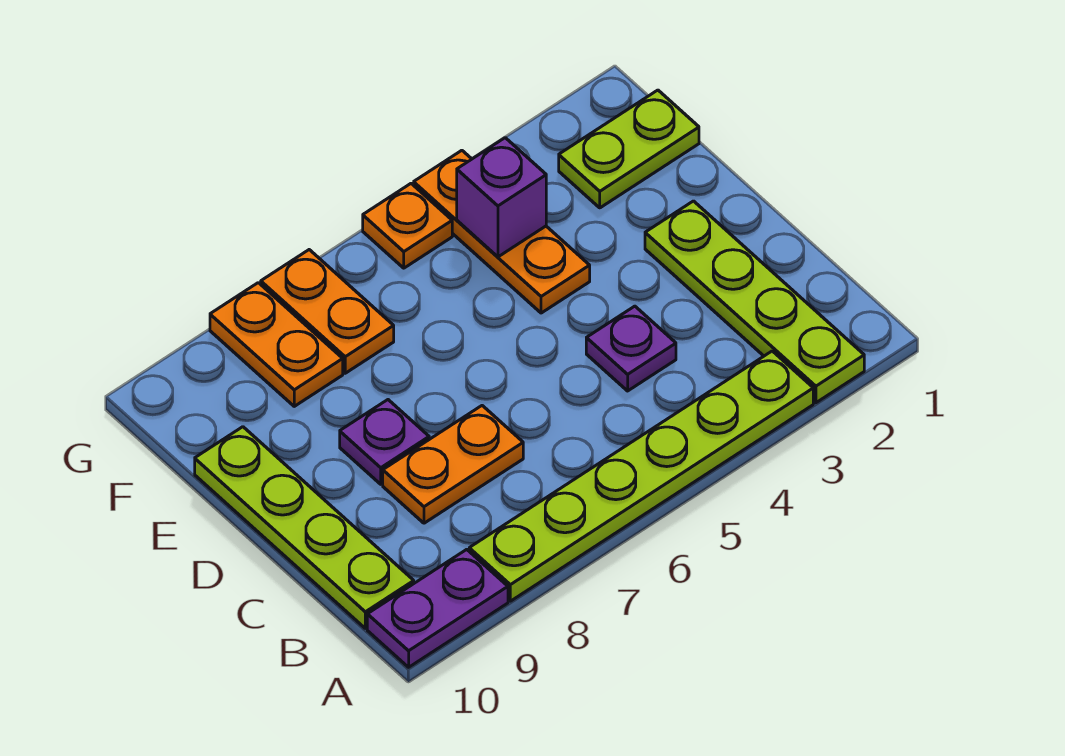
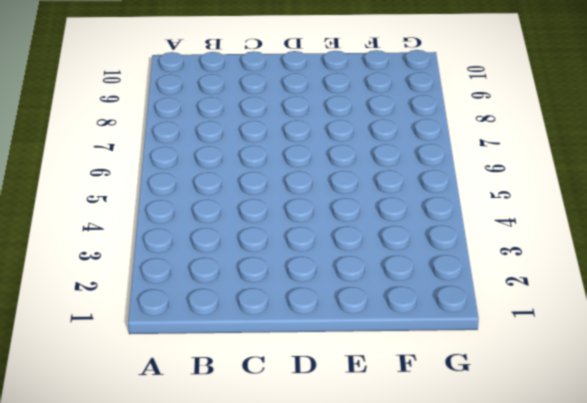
none -> lime 1x4 plate [645,201,864,403]
none -> lime 1x6 plate [469,351,813,601]
none -> purple 1x2 plate [367,549,508,667]

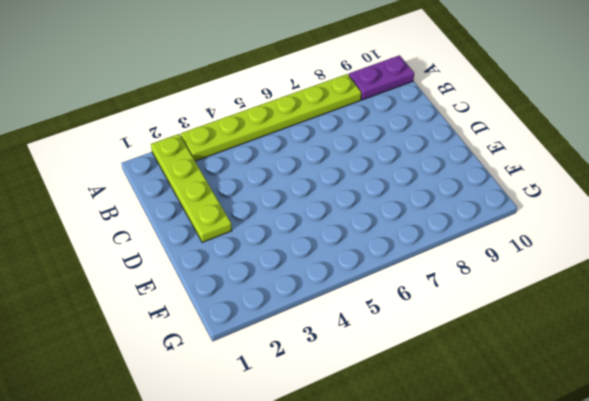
none -> lime 1x4 plate [195,427,414,628]
none -> purple 1x1 plate [586,306,676,391]
none -> orange 1x2 plate [383,406,523,523]

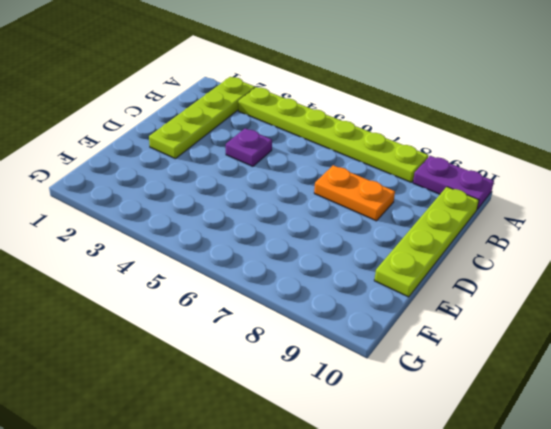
none -> purple 1x1 plate [340,400,429,484]
none -> orange 1x3 plate [414,150,590,313]
none -> lime 1x2 plate [559,90,699,208]

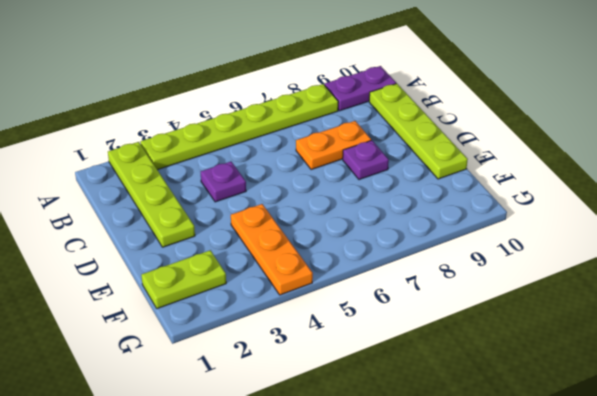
none -> orange 1x2 plate [261,250,394,373]
none -> orange 1x2 plate [210,283,343,406]
none -> orange 1x1 plate [363,184,452,268]

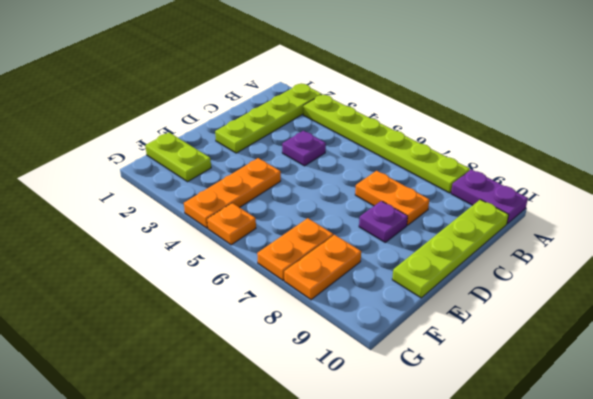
none -> purple 1x1 brick [457,138,546,257]

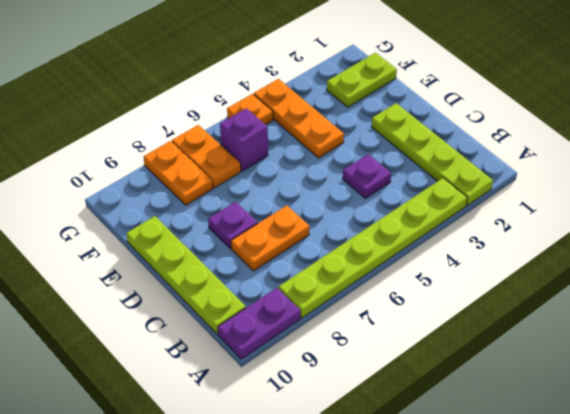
purple 1x1 brick [220,108,268,171] -> purple 1x1 brick moved to [457,138,546,257]

